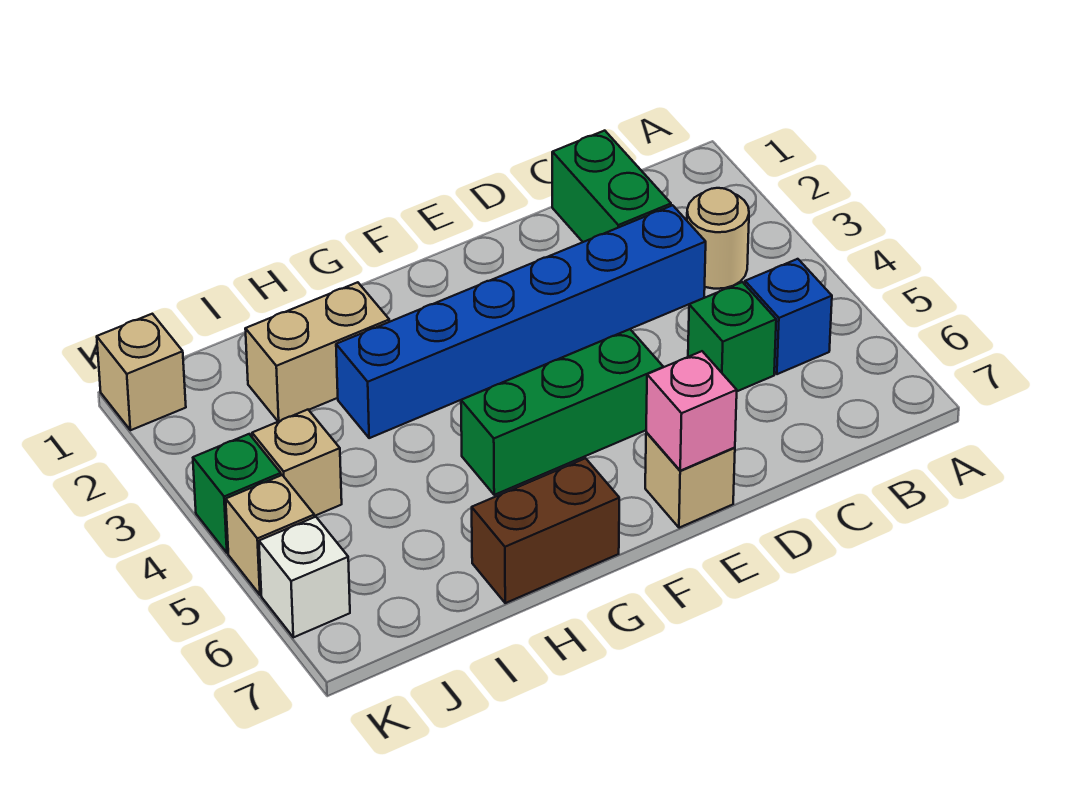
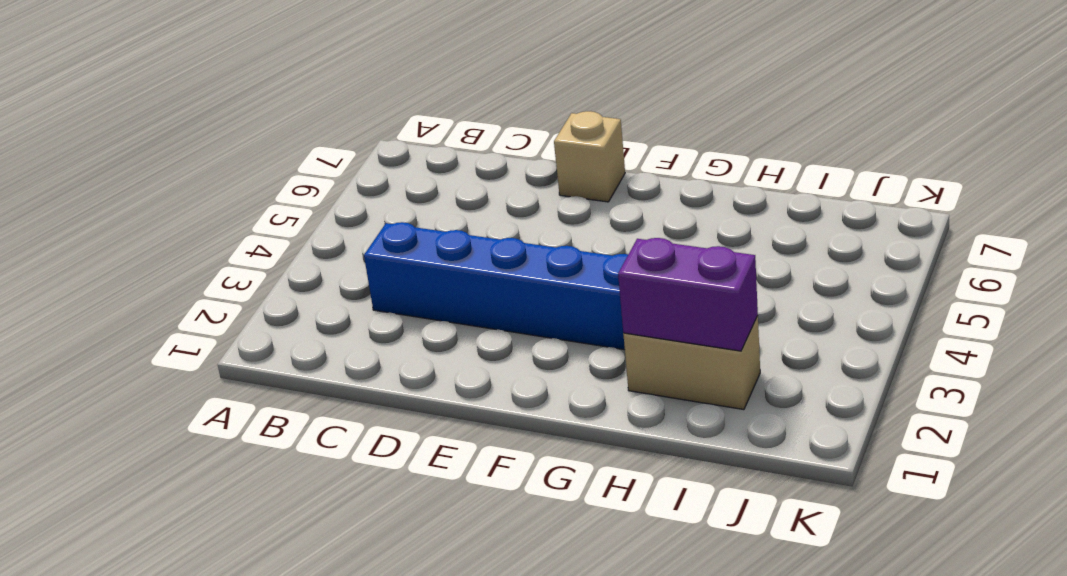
purple 1x2 brick [618,238,758,351] -> none
none -> tan 1x1 round brick [687,188,749,289]
none -> blue 1x1 brick [745,259,832,374]
none -> green 1x2 brick [552,131,671,242]

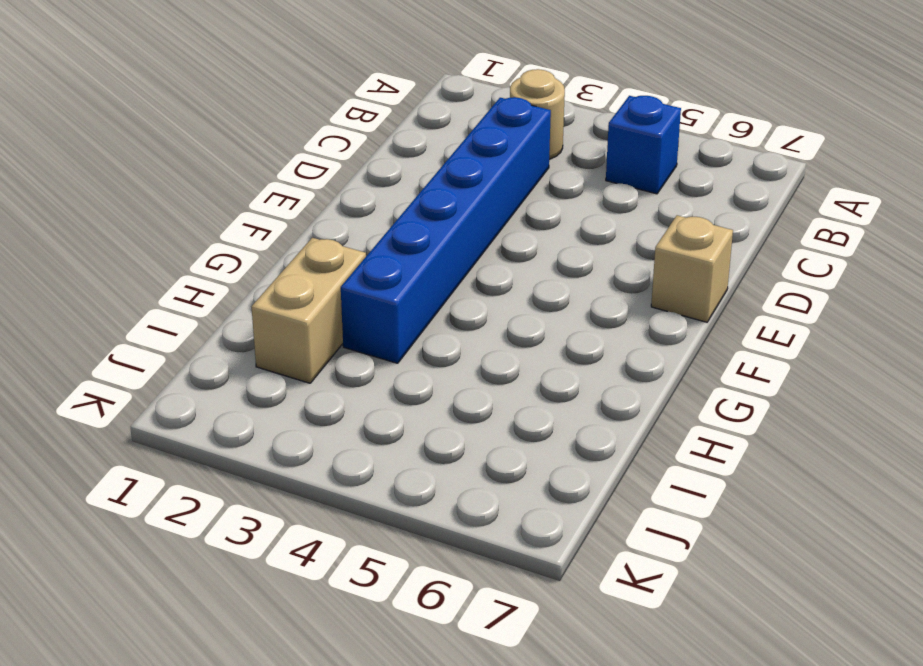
none -> green 1x2 brick [552,131,671,242]
none -> green 1x1 brick [688,282,776,391]
none -> green 1x3 brick [461,329,663,495]

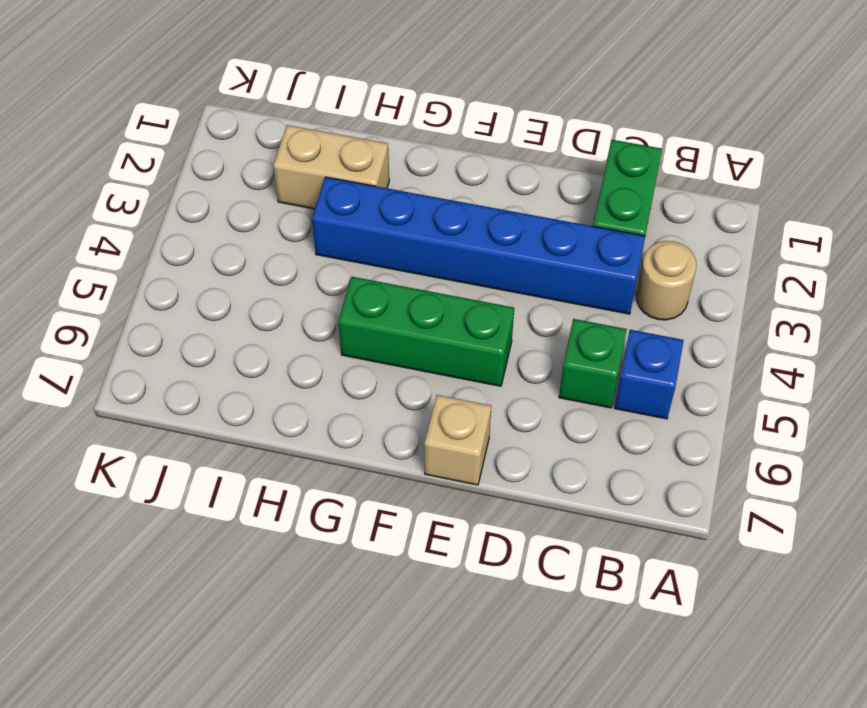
none -> brown 1x2 brick [472,458,619,603]
none -> tan 1x1 brick [252,410,342,516]
none -> tan 1x1 brick [97,314,186,430]

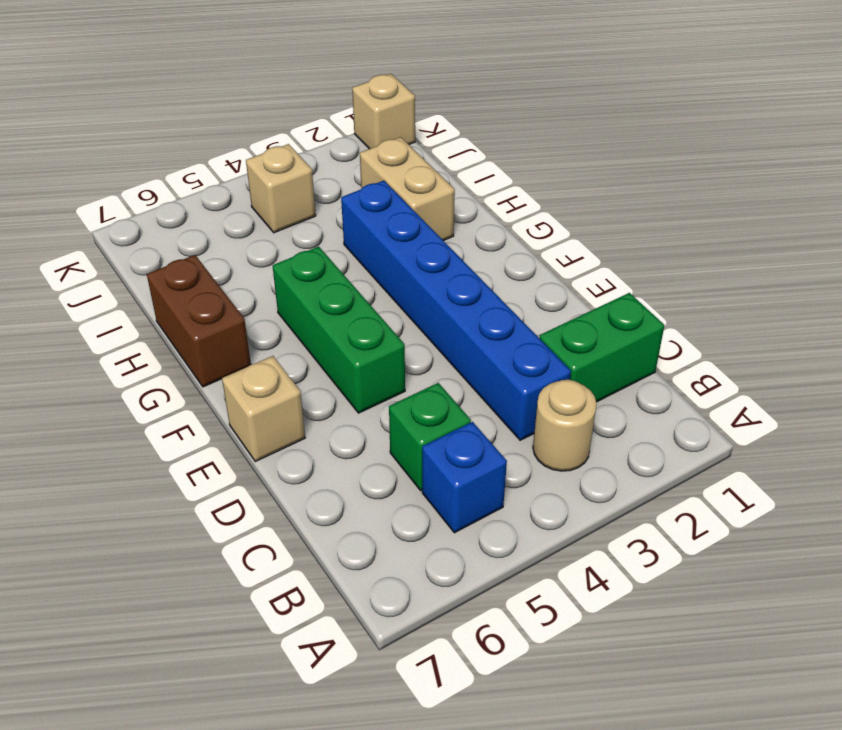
none -> green 1x1 brick [193,434,281,553]
none -> tan 1x1 brick [226,475,314,595]
none -> white 1x1 brick [259,517,350,637]

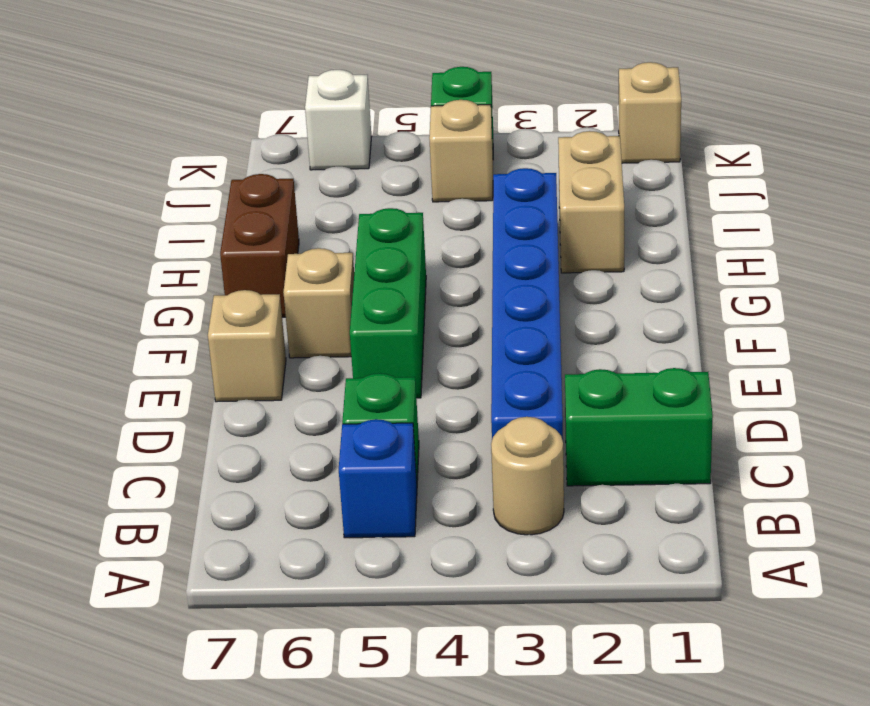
tan 1x1 brick [283,248,354,358] -> tan 1x1 brick moved to [226,475,314,595]
none -> pink 1x1 brick [646,351,737,471]

